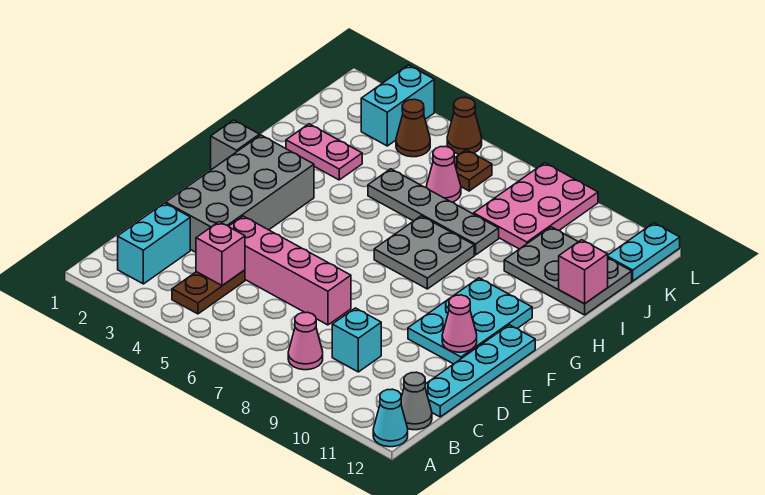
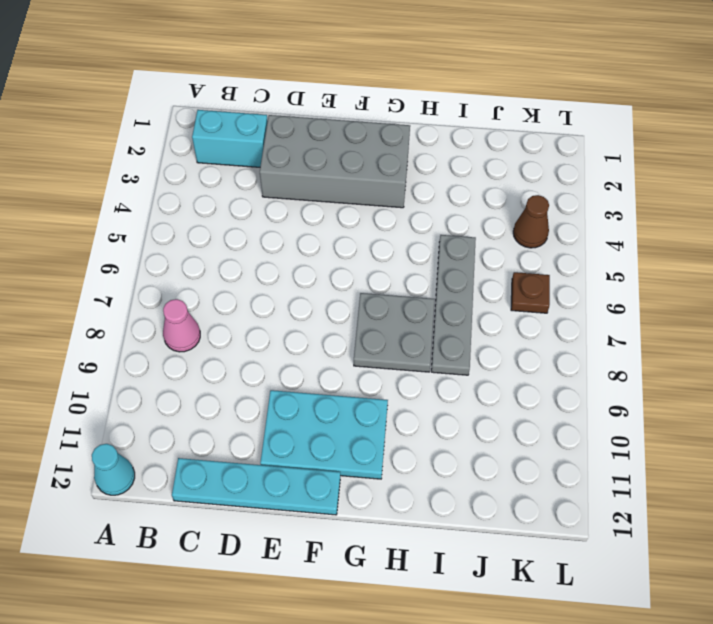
none -> brown 1x2 plate [172,270,245,314]
none -> grey 1x1 cone [401,372,432,430]
none -> cyan 1x1 brick [332,308,381,372]

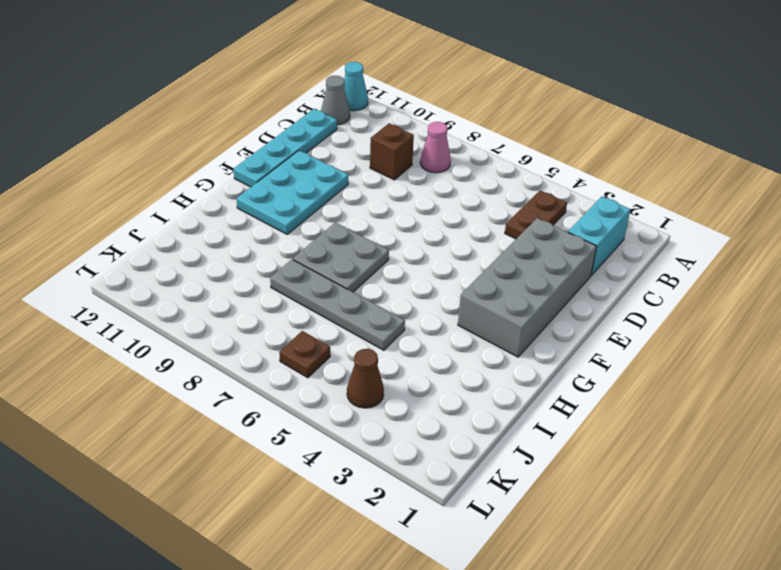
brown 1x1 brick [370,123,414,180] -> cyan 1x1 brick [332,308,381,372]
none -> pink 1x4 brick [229,216,351,325]
none -> grey 1x1 brick [211,120,260,170]
none -> pink 1x2 plate [286,124,362,180]

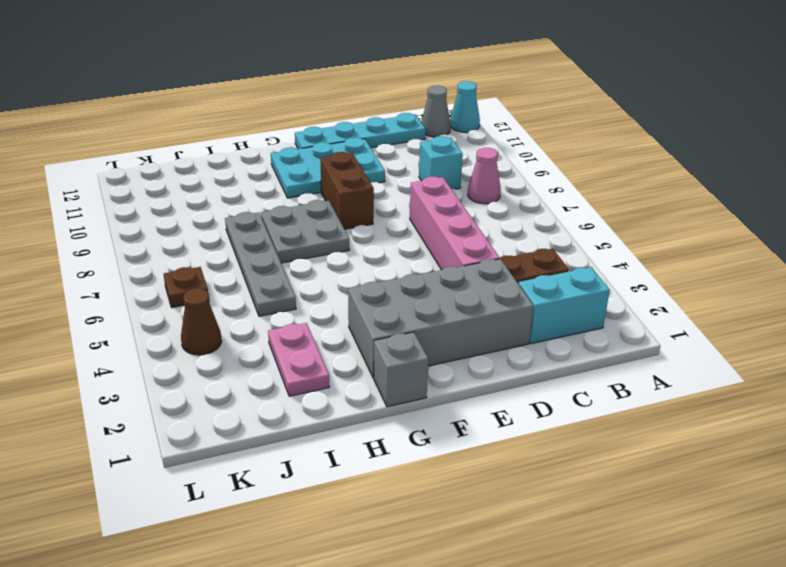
brown 1x2 brick [320,152,374,229] -> none
none -> grey 2x3 plate [504,227,632,315]
none -> pink 1x1 cone [426,146,461,202]
none -> pink 2x3 plate [474,163,598,249]

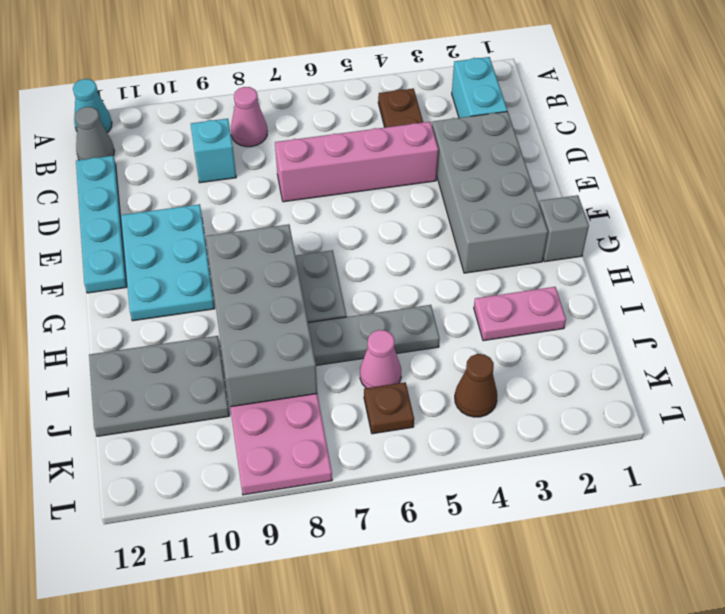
grey 2x4 brick [206,224,317,407] -> none
none -> cyan 1x2 brick [361,65,434,146]
none -> cyan 1x2 plate [608,223,680,281]
none -> brown 1x1 cone [447,98,482,154]

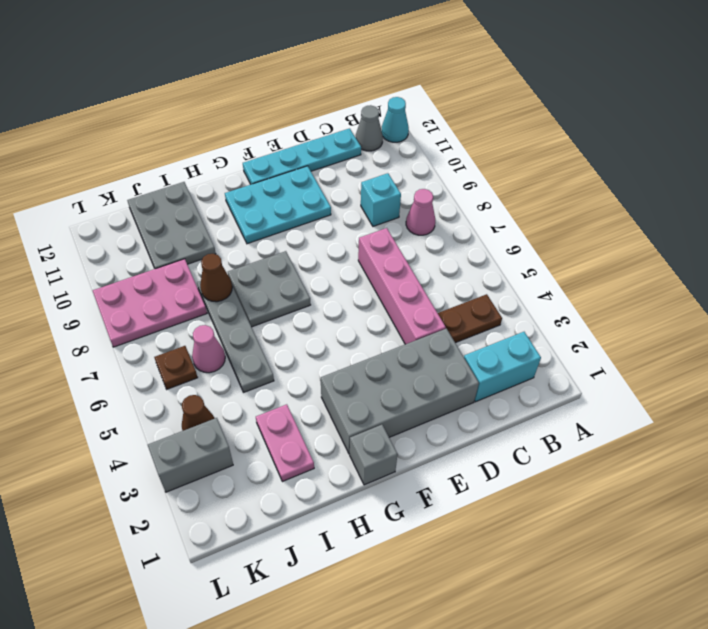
brown 1x1 cone [200,254,232,302] -> brown 1x1 cone moved to [447,98,482,154]
grey 1x2 brick [148,418,233,492] -> cyan 1x2 brick [361,65,434,146]
none -> cyan 1x2 plate [608,223,680,281]
none -> pink 1x1 brick [196,222,245,286]
none -> pink 1x1 cone [442,295,477,352]

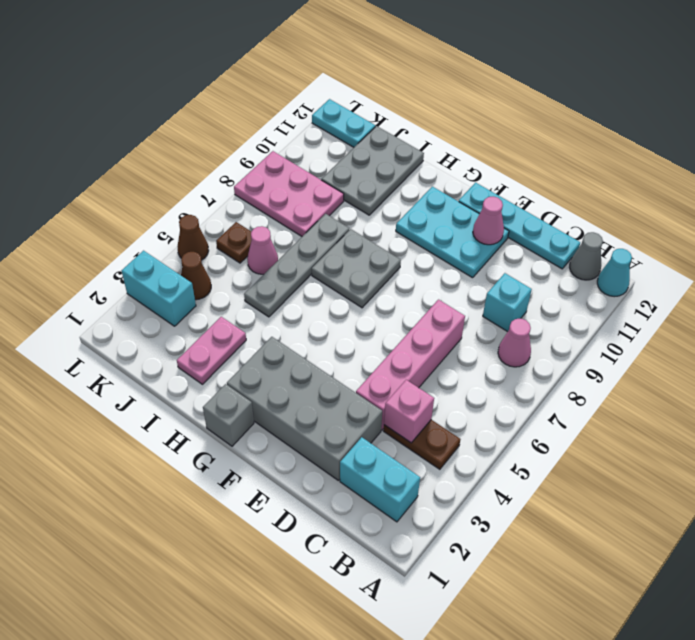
none -> pink 1x1 brick [559,240,608,304]

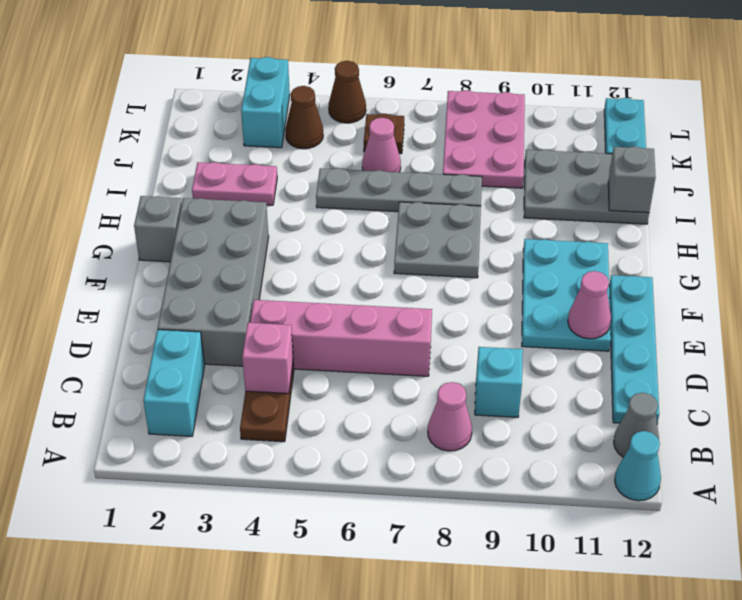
grey 1x1 brick [608,146,656,213] -> pink 1x1 brick [559,240,608,304]

